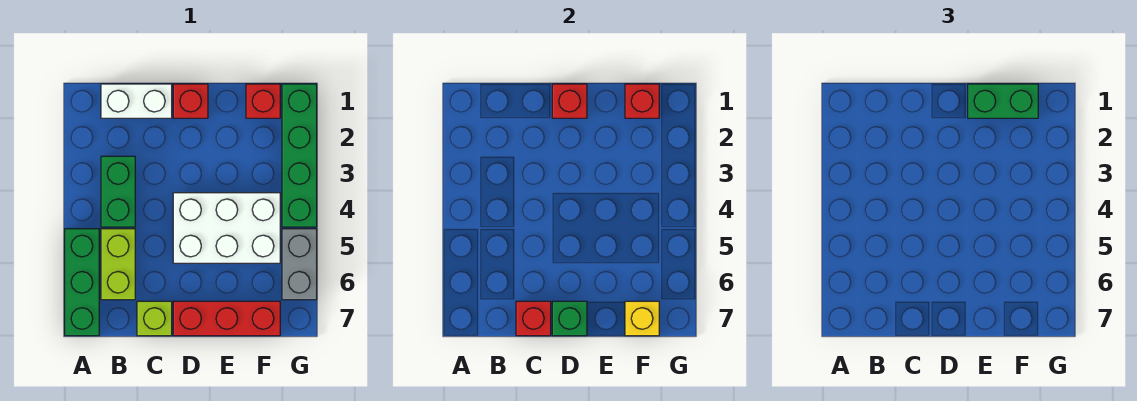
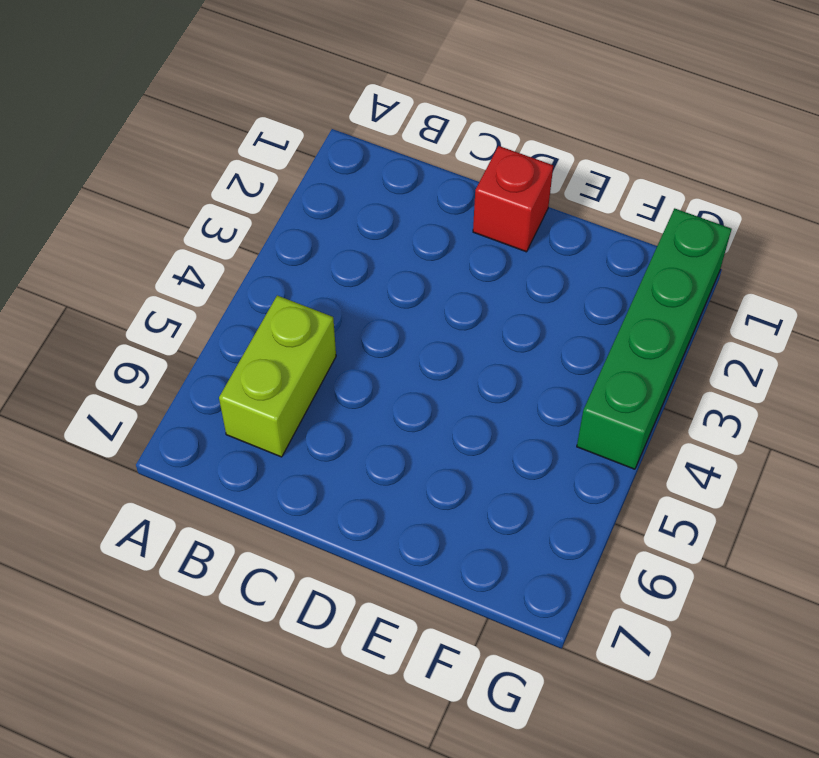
none -> green 1x3 brick [65,229,99,336]
none -> white 1x2 brick [101,84,172,118]
none -> green 1x2 brick [101,156,135,227]

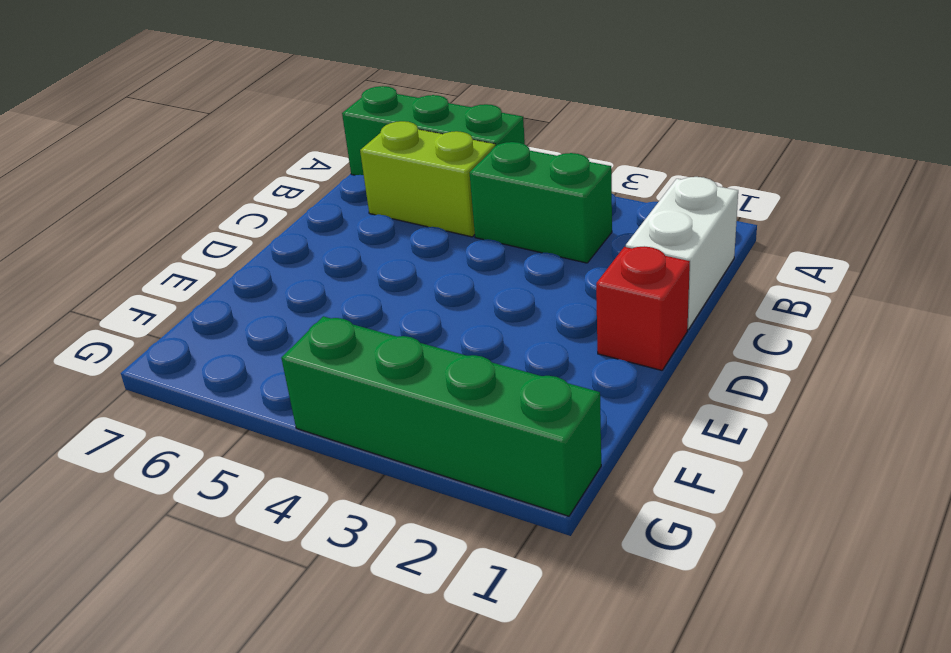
none -> lime 1x1 brick [137,301,172,336]
none -> white 2x3 brick [173,193,280,263]
none -> red 1x3 brick [173,301,280,336]

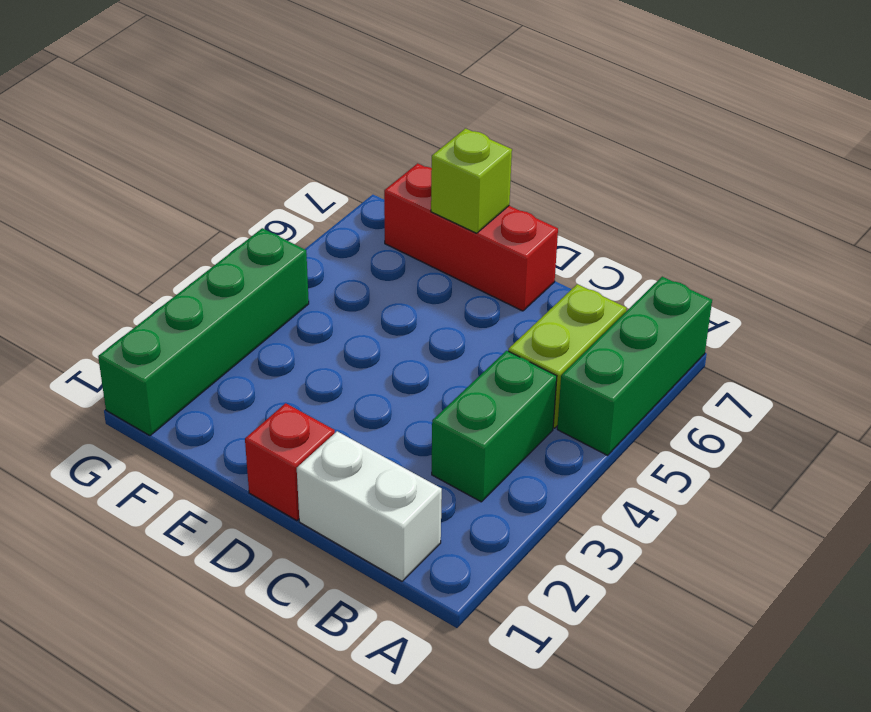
lime 1x1 brick [431,128,512,233] -> lime 1x1 brick moved to [137,301,172,336]
none -> white 2x3 brick [173,193,280,263]
none -> red 1x1 brick [246,84,280,118]
none -> grey 1x2 brick [282,229,317,300]

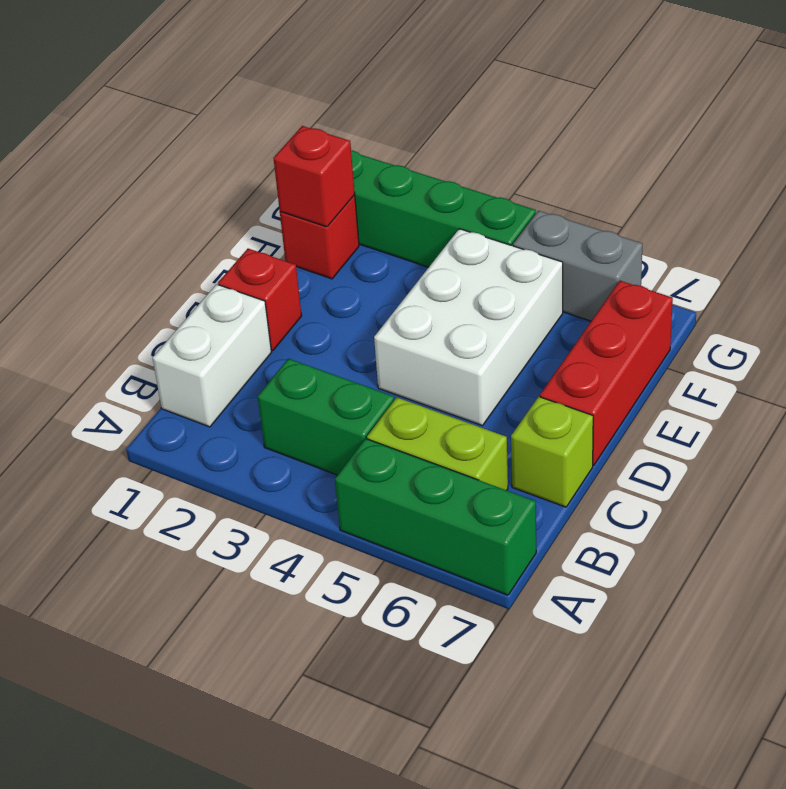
none -> red 1x1 brick [516,301,551,336]
none -> red 1x1 brick [552,84,587,118]
none -> green 1x1 brick [552,301,587,336]

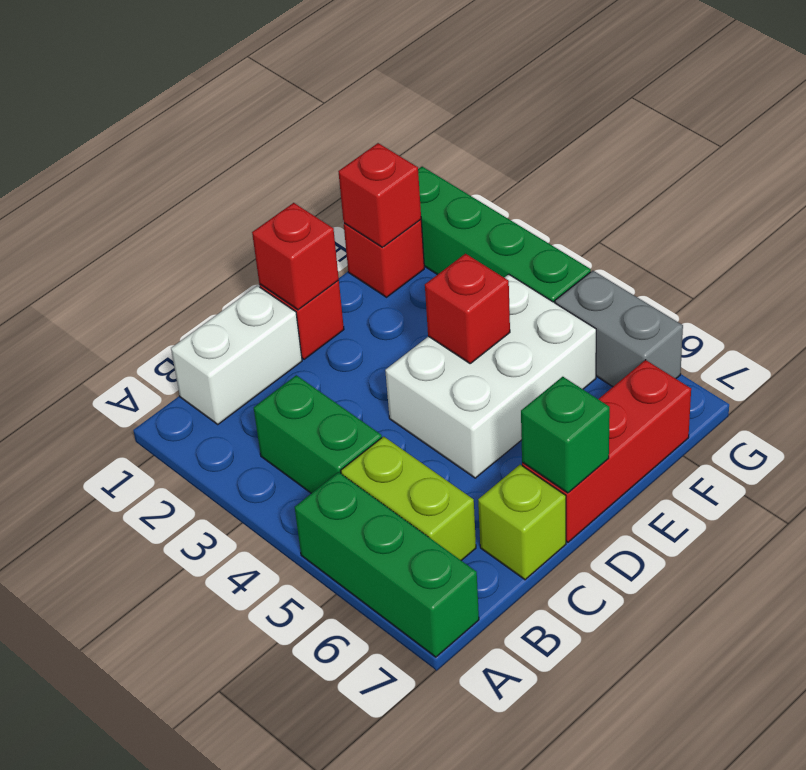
red 1x1 brick [425,254,510,363] -> red 1x1 brick moved to [516,301,551,336]
none -> yellow 1x1 brick [625,301,659,336]
none -> green 1x2 brick [968,84,1038,118]

